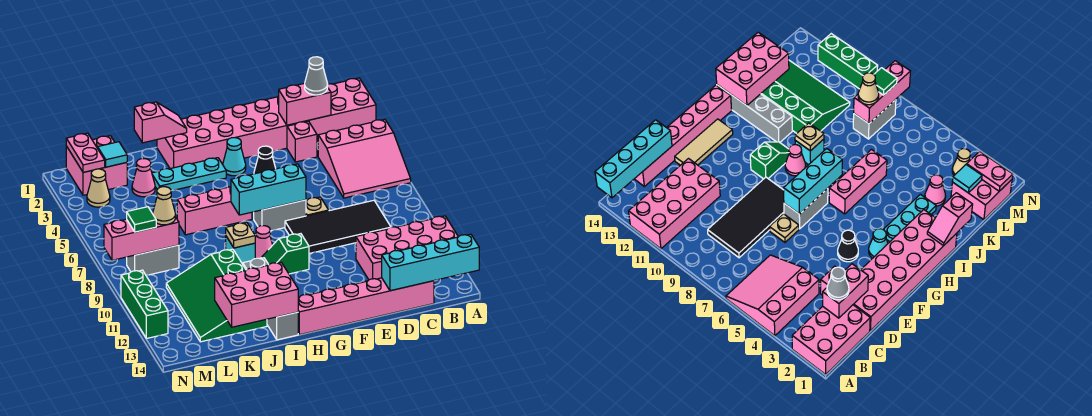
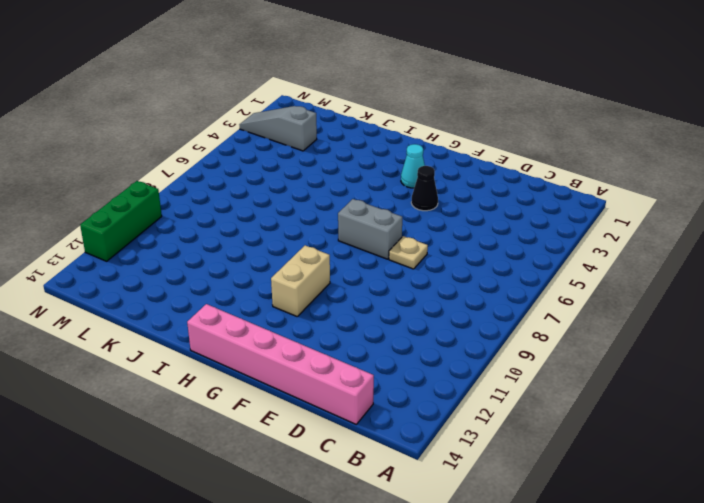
tan 1x2 brick [271,245,330,316] -> green 1x2 slope [260,234,309,274]
grey 1x3 slope [239,106,317,151] -> tan 1x1 cone [87,169,110,207]
none -> pink 2x3 brick [308,78,376,141]
none -> pink 3x3 slope [318,119,411,198]
none -> pink 2x4 brick [356,216,458,280]
none -> black 2x4 tile [285,200,391,254]

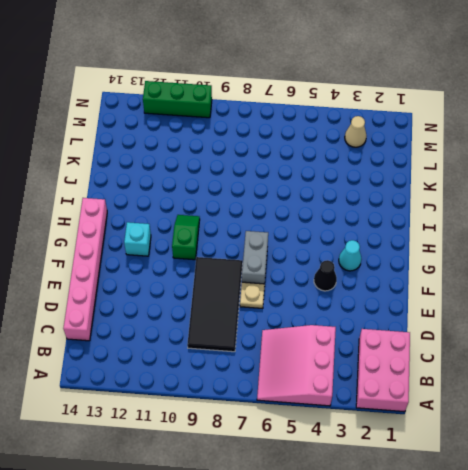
cyan 1x1 brick [124,222,151,256] -> cyan 1x1 brick moved to [226,237,255,264]
none -> pink 2x4 brick [356,216,458,280]
none -> pink 2x6 brick [157,97,307,169]
none -> pink 1x1 brick [287,121,317,162]
none -> tan 1x3 tile [675,119,733,165]

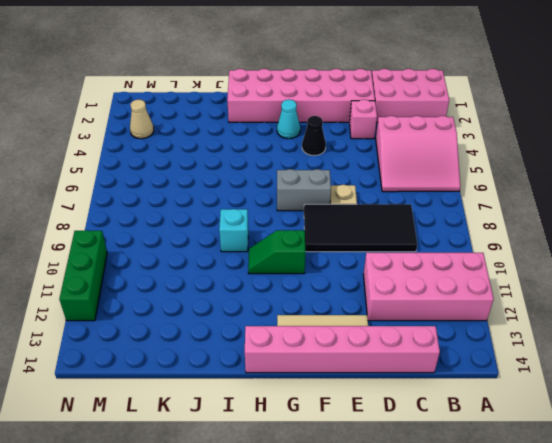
none -> cyan 1x3 plate [152,158,226,191]
none -> pink 1x3 brick [177,187,252,235]
none -> pink 1x1 cone [255,226,272,259]
none -> grey 1x4 brick [243,258,298,340]

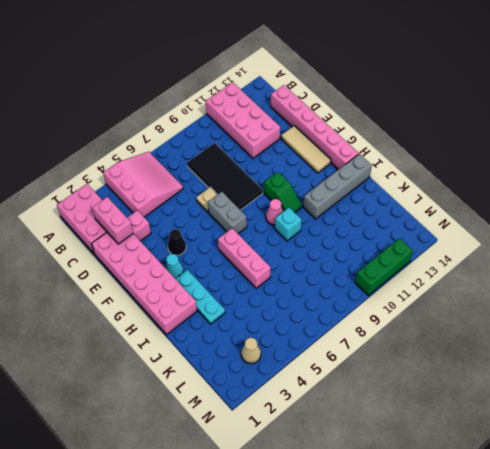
none -> green 3x4 slope [166,249,267,342]
none -> pink 1x1 cone [132,159,155,197]
none -> pink 2x2 brick [66,136,127,195]
none -> grey 1x2 brick [127,245,179,275]

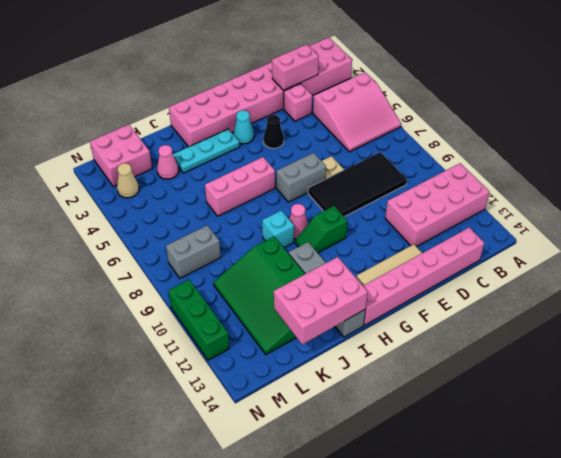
none -> cyan 1x4 brick [382,234,479,291]
none -> cyan 1x3 brick [231,164,306,215]
none -> pink 1x2 slope [134,102,187,143]
none -> tan 1x1 plate [226,223,255,248]

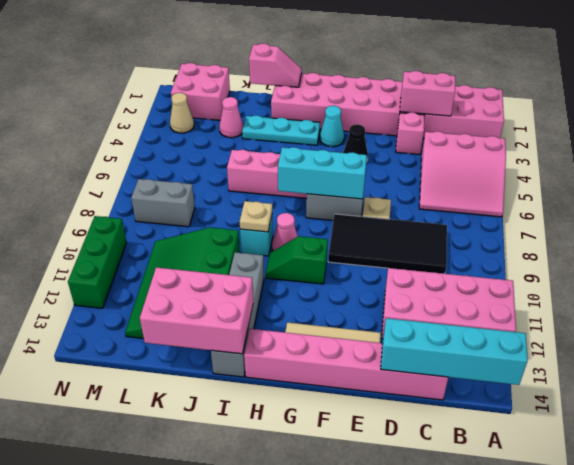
none -> cyan 1x1 tile [98,142,127,167]
none -> pink 1x3 brick [104,218,179,260]
none -> pink 1x2 plate [66,133,105,172]
none -> grey 1x1 cone [305,57,328,95]

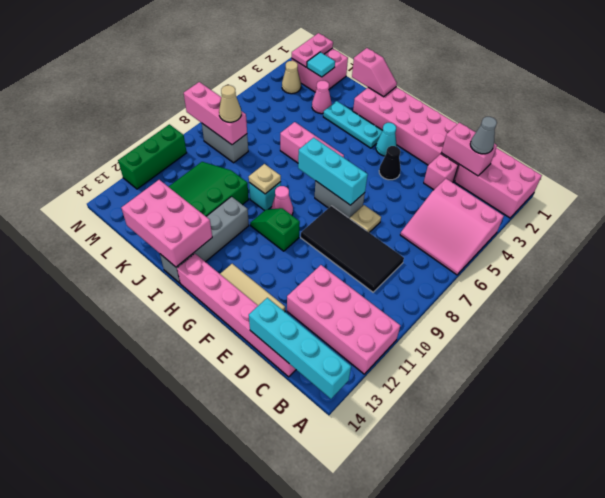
none -> green 1x1 tile [127,207,156,232]

